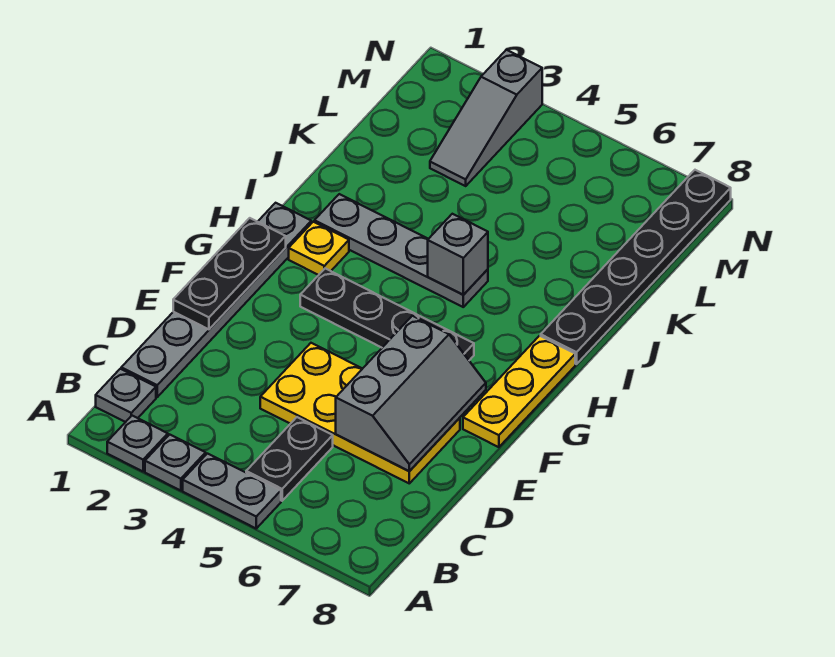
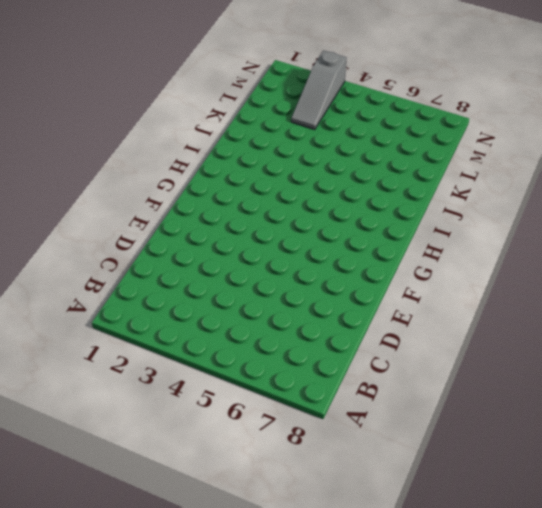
none -> grey 1x1 plate [107,416,168,471]
none -> grey 1x1 plate [145,434,206,491]
none -> grey 1x2 plate [183,454,281,528]

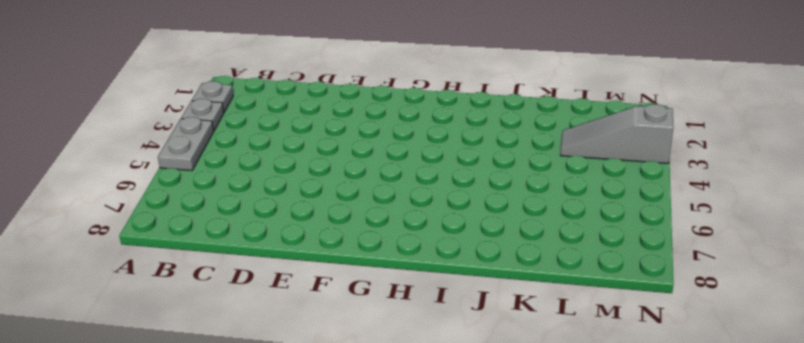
none -> grey 1x1 plate [96,369,156,422]
none -> black 1x2 plate [246,417,333,501]
none -> grey 1x6 plate [121,203,311,397]

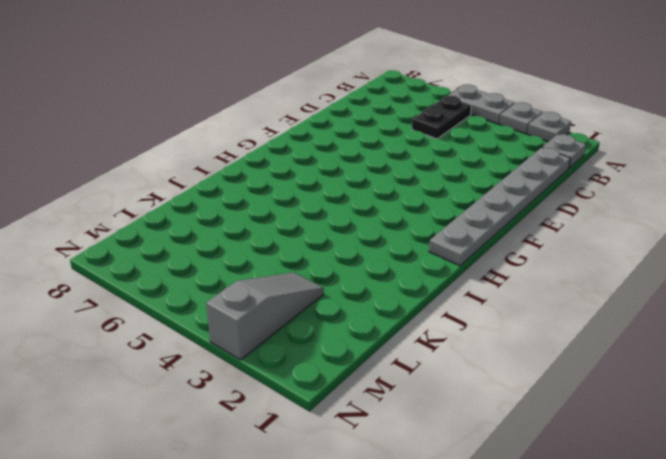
none -> yellow 2x4 plate [260,343,460,483]
none -> yellow 1x3 plate [463,336,575,447]
none -> black 1x4 plate [300,268,474,360]

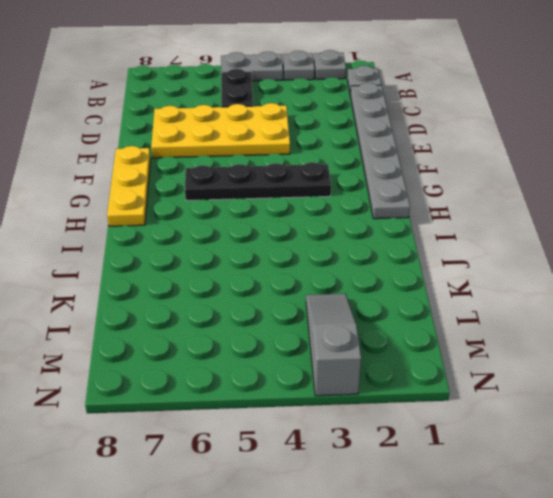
none -> yellow 1x1 plate [289,222,349,275]
none -> grey 1x4 plate [314,194,488,307]
none -> black 1x6 plate [541,170,731,364]

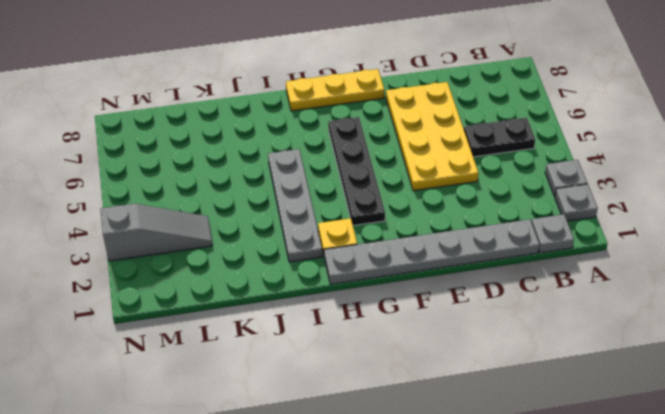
none -> grey 1x2 plate [183,454,281,528]
none -> black 1x6 plate [541,170,731,364]
none -> grey 2x3 slope [336,316,486,471]

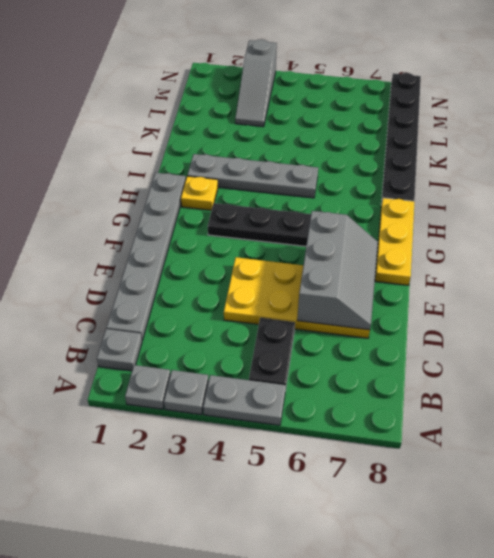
none -> black 1x3 plate [173,218,286,329]
none -> grey 1x1 brick [428,214,488,295]

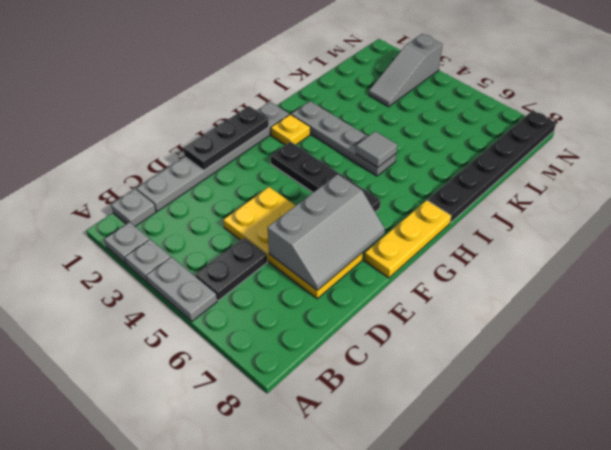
grey 1x1 tile [356,131,397,168] -> grey 1x1 brick [428,214,488,295]

